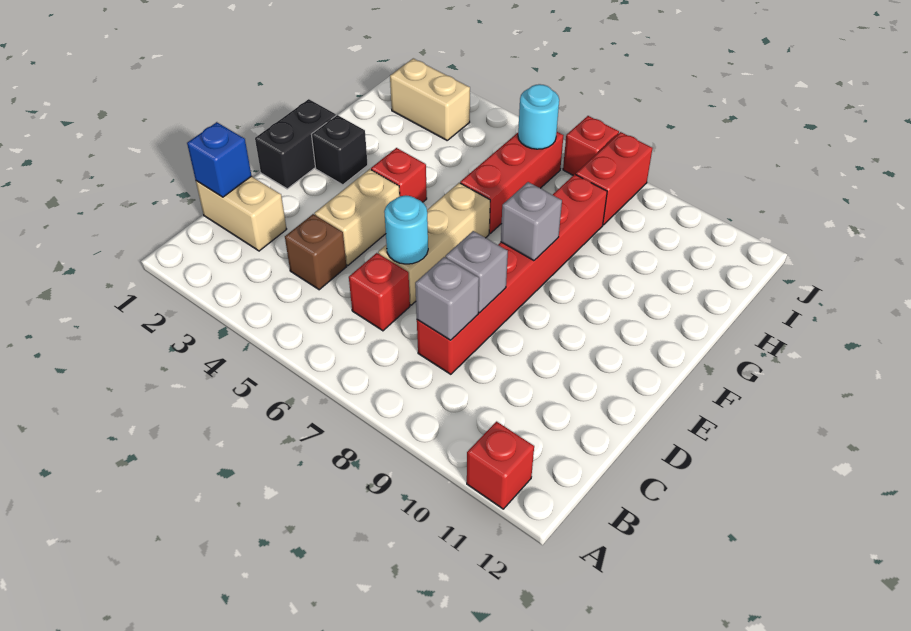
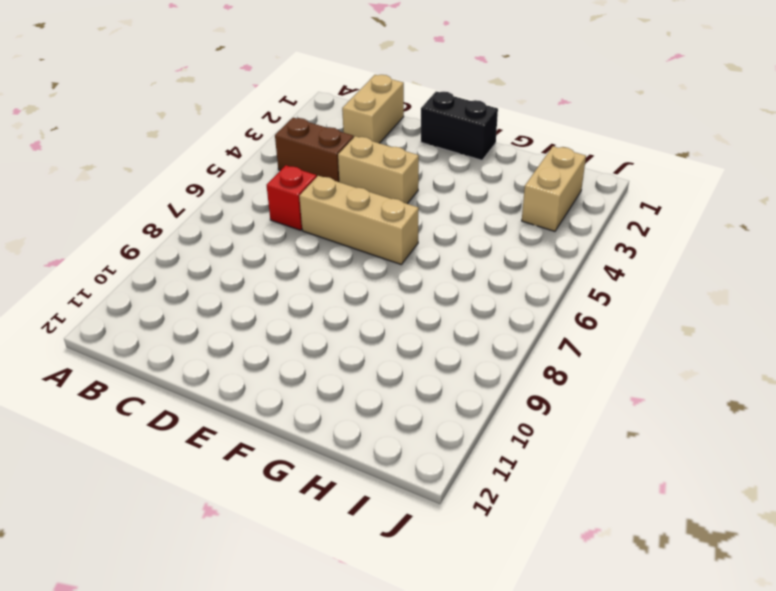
brown 1x2 brick [275,118,354,182] -> brown 1x1 brick [285,214,347,290]
none -> red 1x1 brick [467,422,534,509]
none -> red 1x6 brick [417,174,607,374]
none -> black 1x1 brick [311,115,368,185]

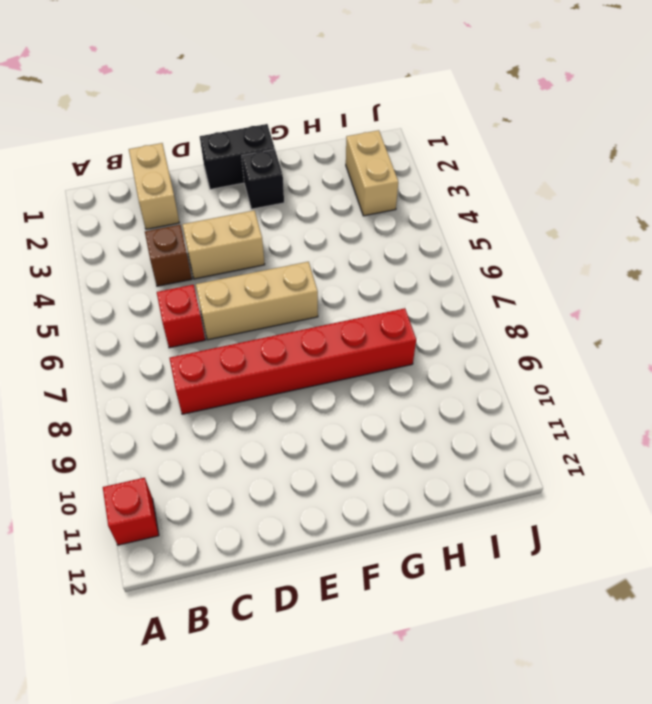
none -> red 1x1 brick [371,148,427,202]
none -> red 1x3 brick [460,132,564,233]
none -> red 1x2 brick [576,132,653,225]

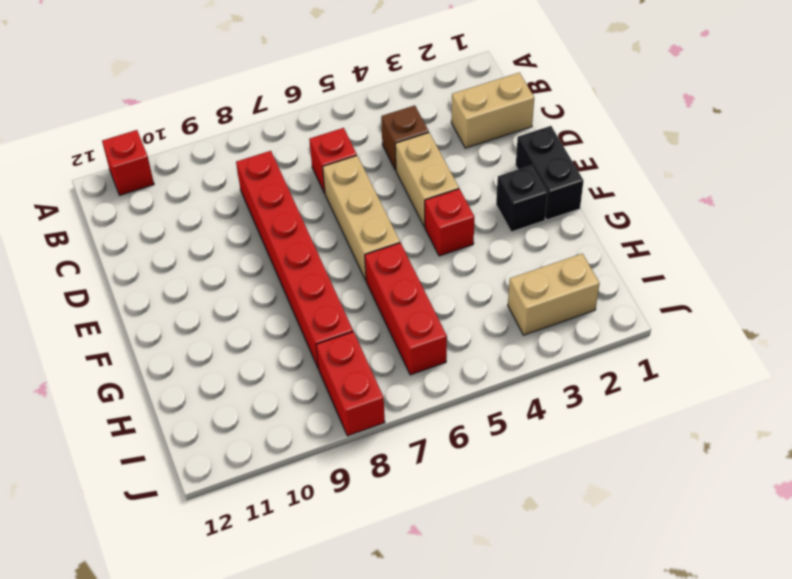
none -> red 1x1 brick [563,116,619,175]
none -> blue 1x1 brick [187,122,251,197]
none -> grey 1x1 brick [415,257,479,340]

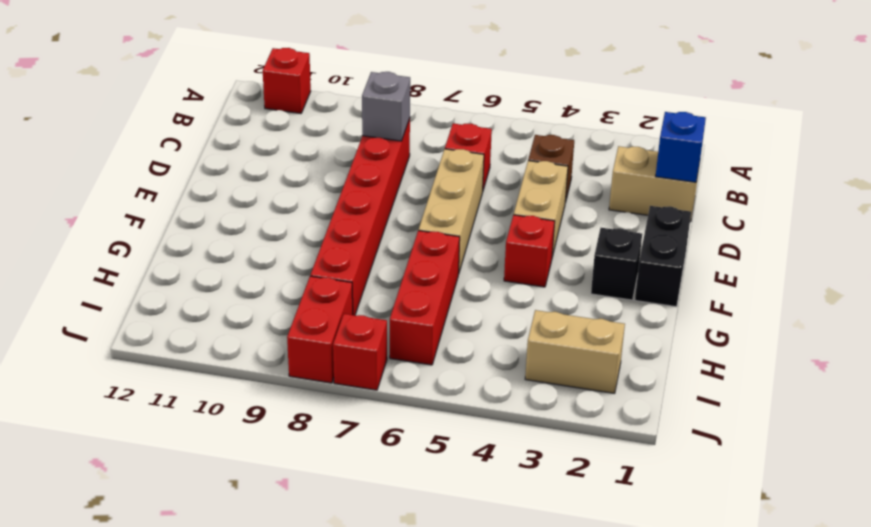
none -> cyan 1x1 round brick [384,195,428,264]
none -> grey 1x1 brick [445,231,508,313]
none -> grey 1x1 brick [501,182,562,261]

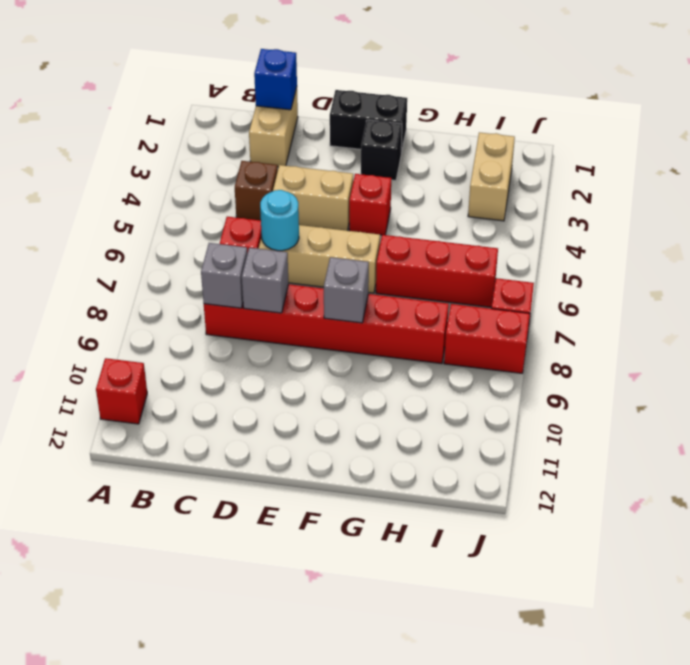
none -> cyan 1x1 round brick [518,84,559,149]

